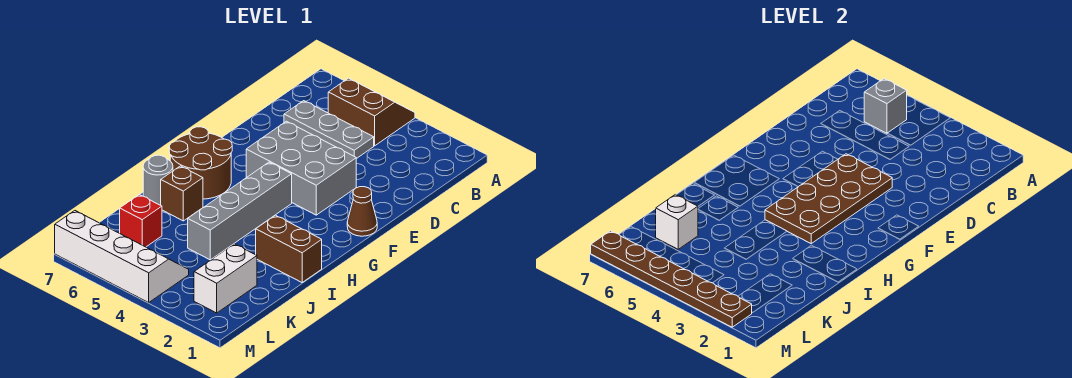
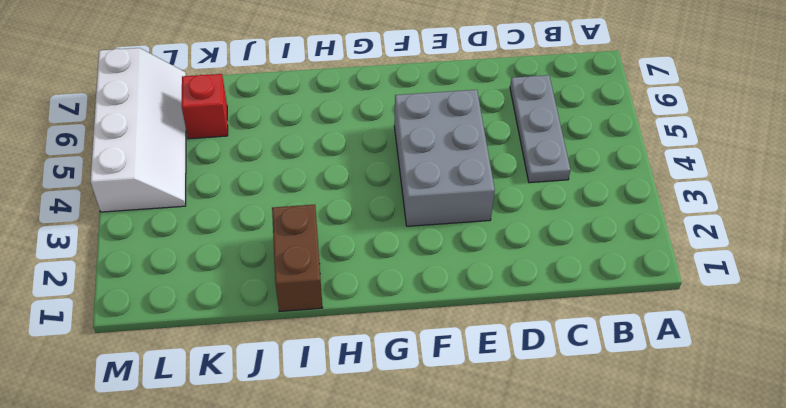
none -> brown 2x2 slope [328,78,415,146]
none -> brown 1x1 cone [347,187,377,236]
none -> grey 1x4 brick [188,162,292,260]

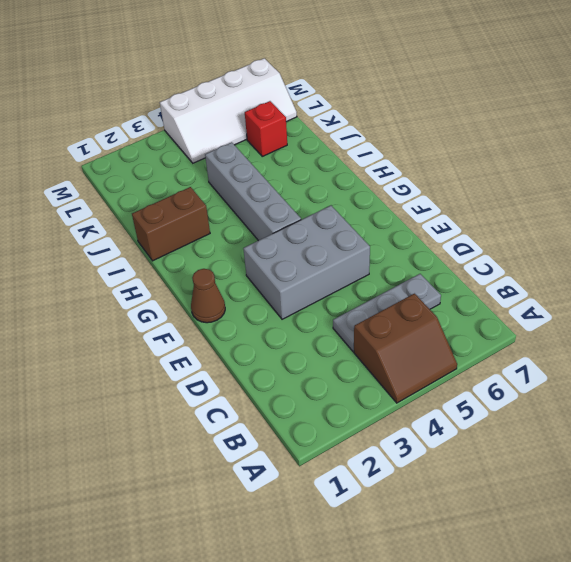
none -> brown 2x2 round brick [169,127,232,199]
none -> brown 1x1 brick [161,166,203,221]
none -> grey 1x1 round brick [143,155,173,205]

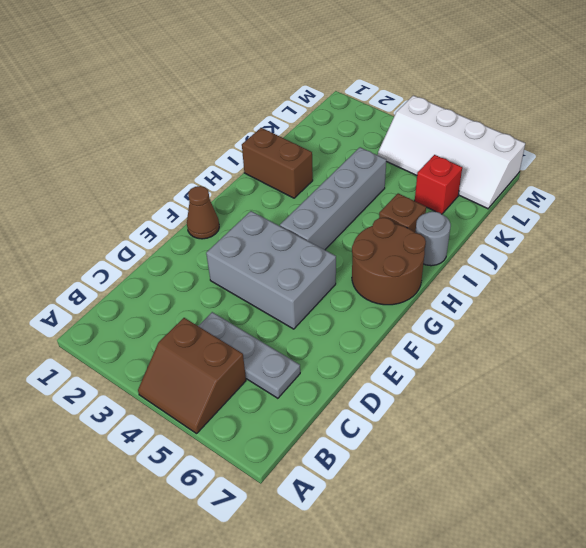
none -> white 1x2 brick [194,244,257,313]
none -> grey 1x1 brick [864,79,907,133]
none -> brown 2x4 plate [765,154,892,243]

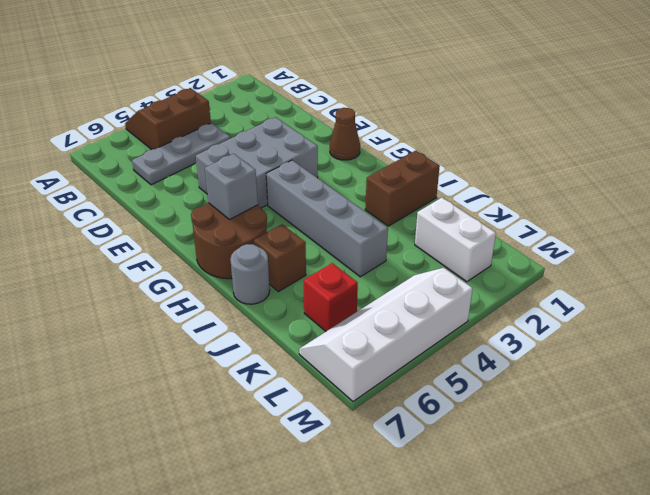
grey 1x1 brick [205,154,258,219] -> grey 1x1 brick moved to [864,79,907,133]
none -> brown 2x4 plate [765,154,892,243]
none -> white 1x1 brick [656,195,698,249]
none -> brown 1x6 plate [591,231,752,327]

